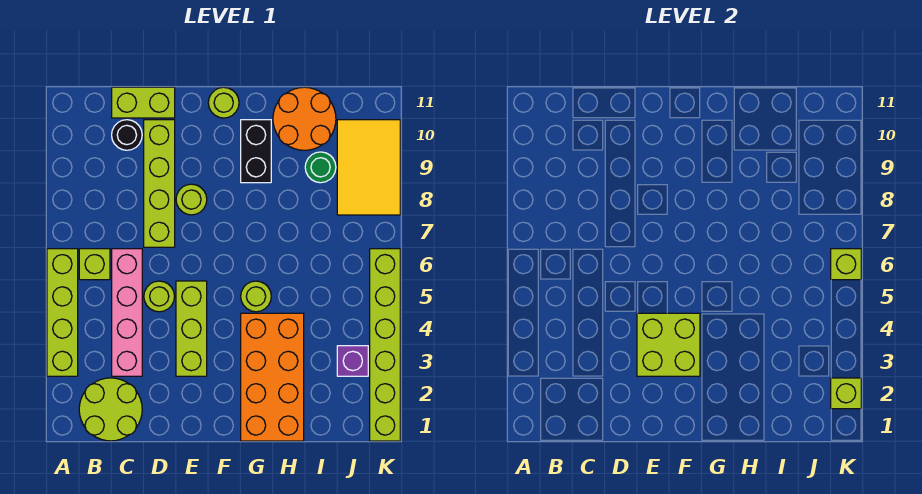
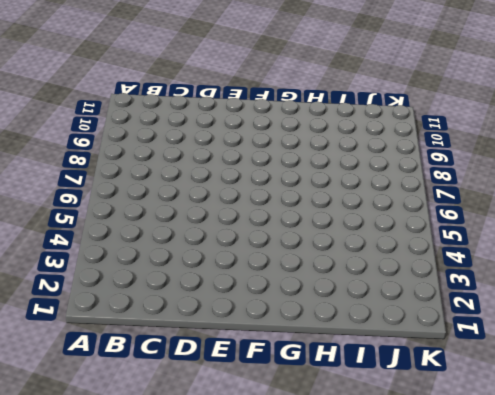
none -> lime 1x4 brick [47,249,78,376]
none -> lime 2x2 round brick [79,378,142,441]
none -> lime 1x1 brick [79,249,110,280]

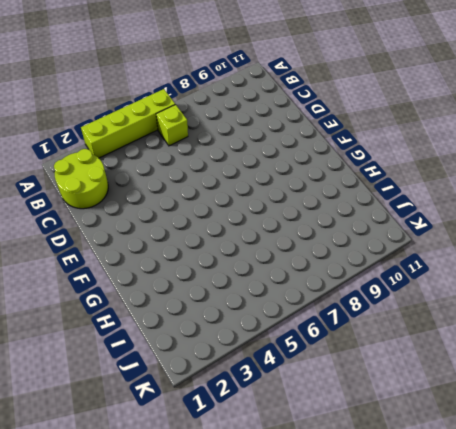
none -> pink 1x4 brick [112,249,142,376]
none -> black 1x1 round brick [112,120,142,150]
none -> lime 1x2 brick [112,87,175,118]

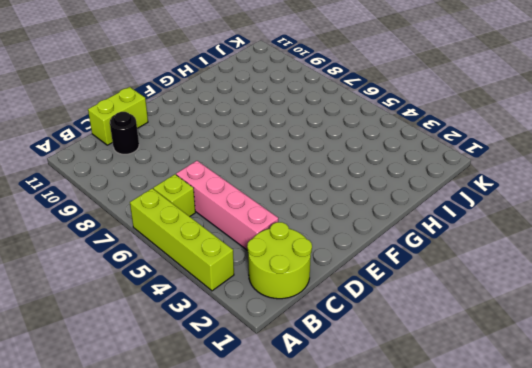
none -> lime 1x1 round brick [144,281,174,312]
none -> lime 1x4 brick [144,120,175,247]
none -> lime 1x3 brick [176,281,207,376]

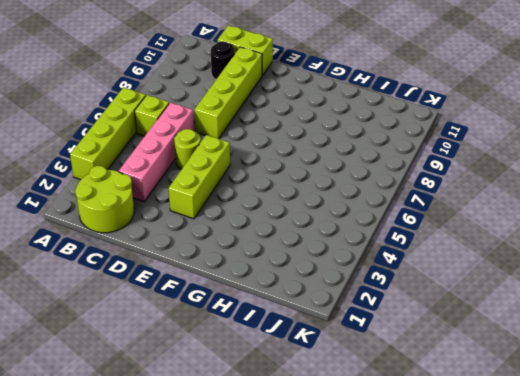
none -> lime 1x1 round brick [176,184,207,215]
none -> lime 1x1 round brick [208,87,239,118]
none -> orange 2x4 brick [241,313,304,441]

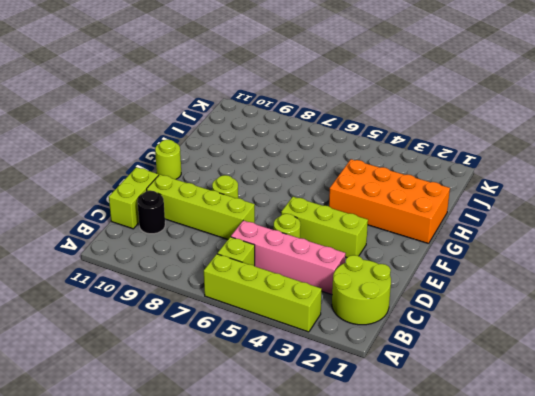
none -> lime 1x1 round brick [241,281,271,312]
none -> black 1x2 brick [241,120,271,183]
none -> orange 2x2 round brick [273,87,336,150]

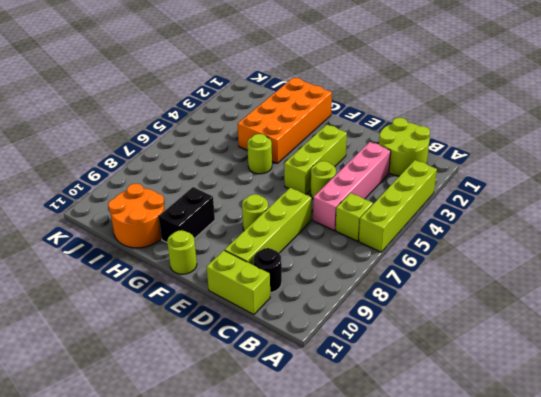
none -> green 1x1 round brick [305,152,336,183]
none -> purple 1x1 brick [337,346,368,376]
none -> yellow 2x3 tile [337,120,400,215]

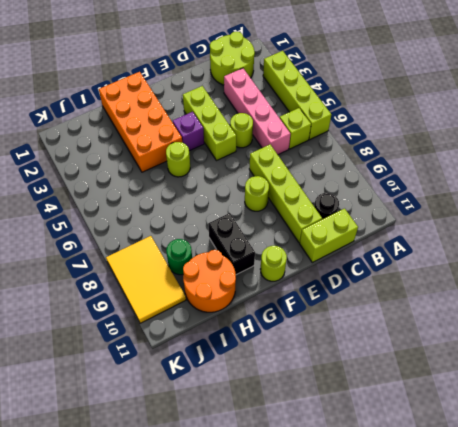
purple 1x1 brick [173,112,204,151] -> purple 1x1 brick moved to [337,346,368,376]
none -> lime 1x6 brick [370,249,400,441]
none -> lime 2x2 brick [637,313,700,376]
none -> lime 1x1 brick [831,378,861,409]

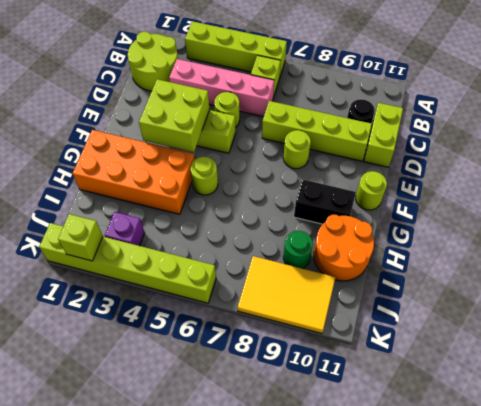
none -> lime 1x1 brick [831,249,861,280]

